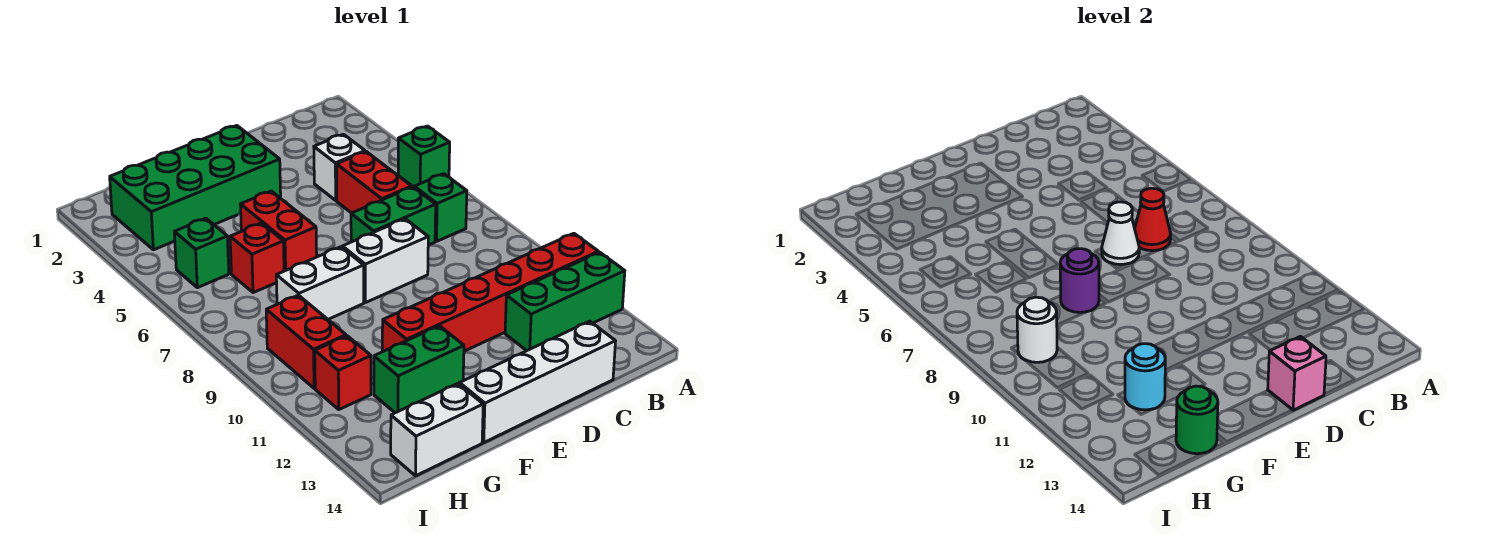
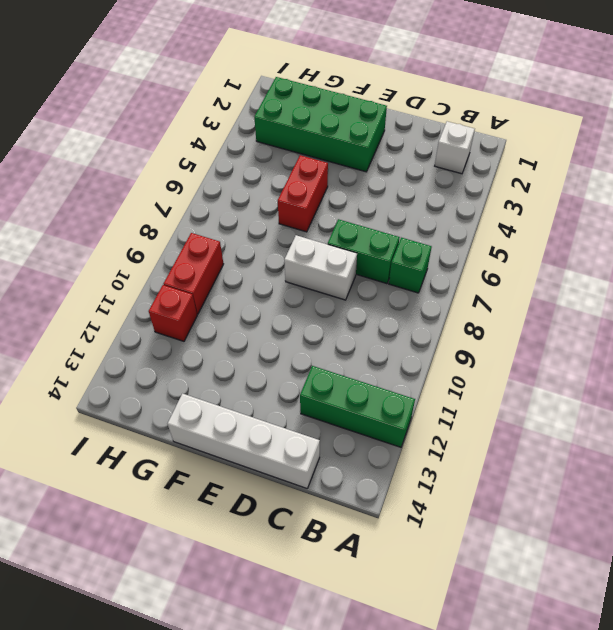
white 1x1 brick [435,121,475,174] -> white 1x1 brick moved to [314,134,365,200]
none -> green 1x1 brick [398,126,450,187]
none -> red 1x6 brick [382,233,598,352]
none -> red 1x2 brick [336,152,412,213]

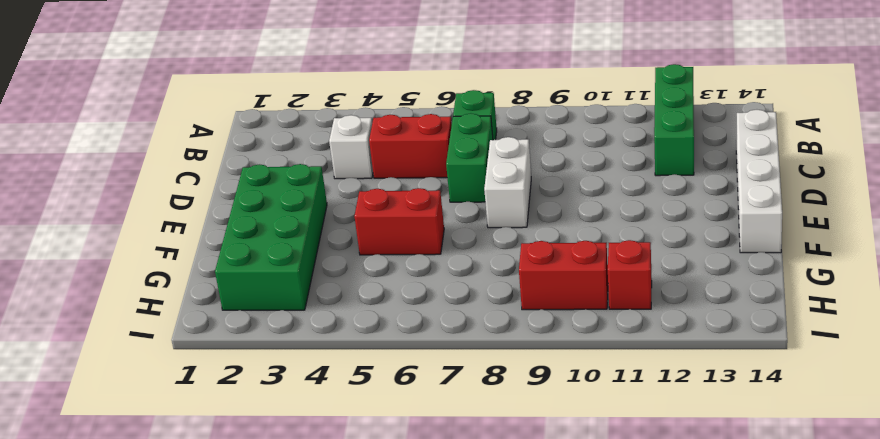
none -> green 1x1 brick [398,126,450,187]
none -> red 1x6 brick [382,233,598,352]
none -> white 1x2 brick [276,247,364,319]

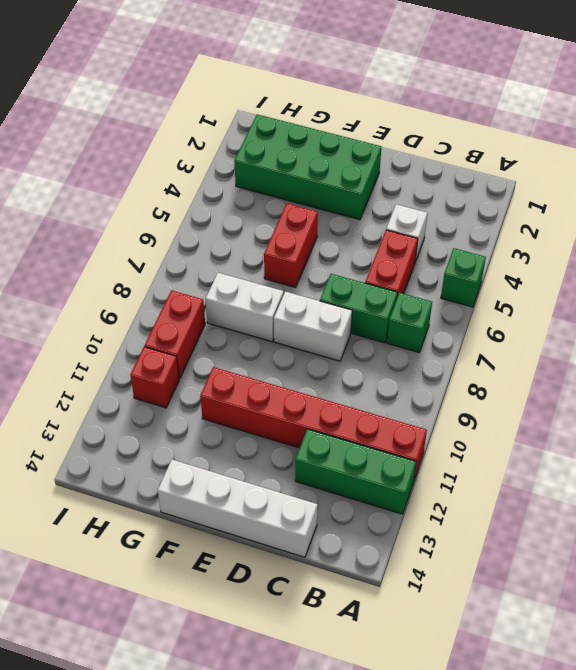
none -> green 1x2 brick [374,326,464,413]
none -> red 1x1 brick [230,223,284,293]
none -> white 1x2 brick [391,384,483,476]

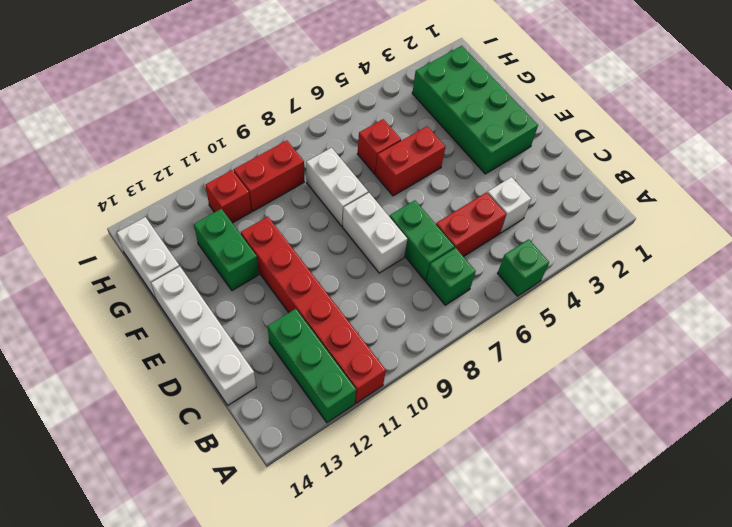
none -> green 1x1 brick [174,218,229,288]
none -> red 1x1 cone [1135,188,1171,251]
none -> white 1x1 cone [1102,202,1139,265]

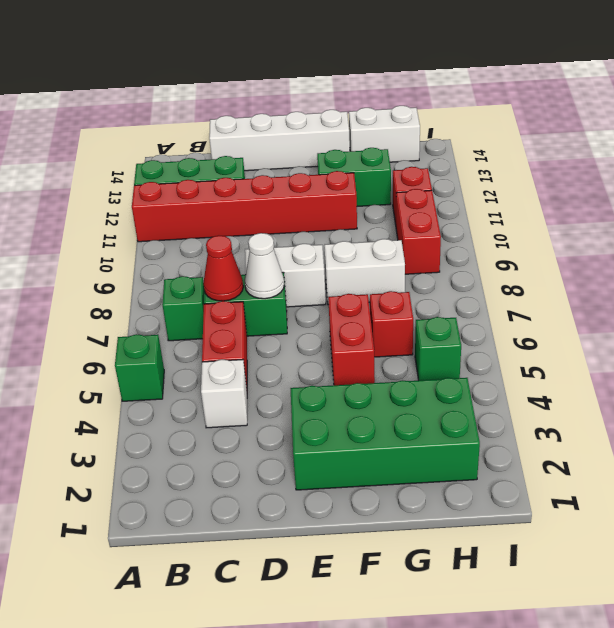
none -> pink 1x1 brick [1268,336,1326,410]
none -> purple 1x1 round brick [1060,249,1099,312]
none -> cyan 1x1 round brick [1125,344,1165,410]

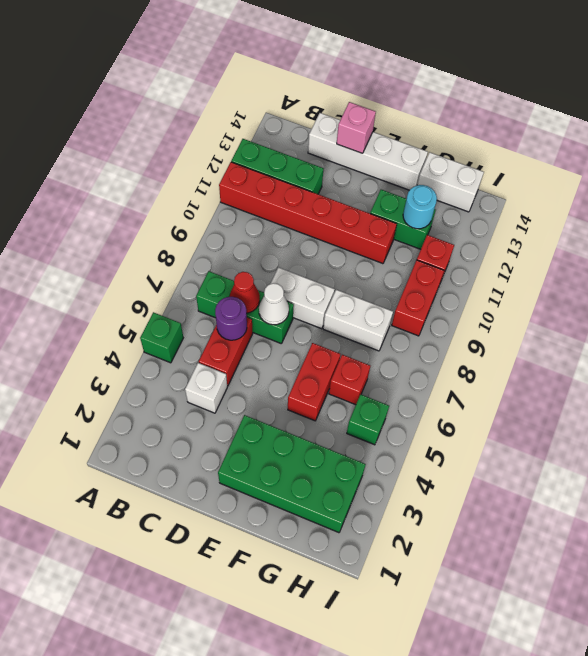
purple 1x1 round brick [215,297,247,340] -> purple 1x1 round brick moved to [1060,249,1099,312]
none -> green 1x1 round brick [1176,386,1218,454]
none -> white 1x1 round brick [1017,297,1057,362]

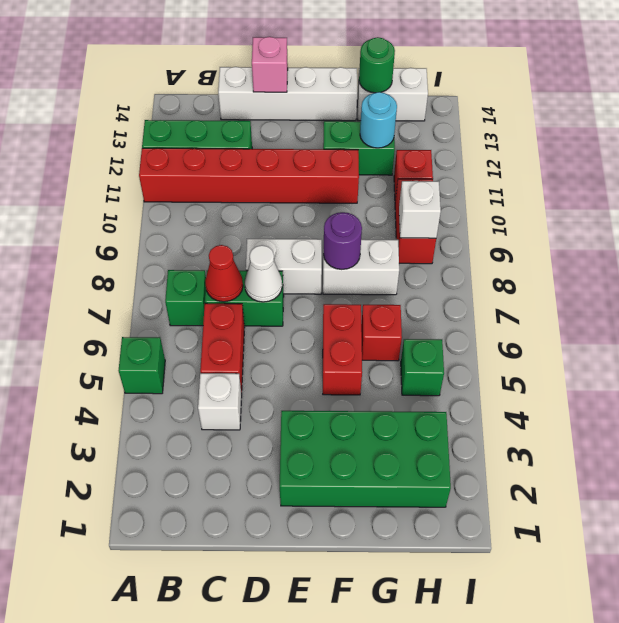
white 1x1 brick [399,181,441,238] -> white 1x1 round brick [1017,297,1057,362]

